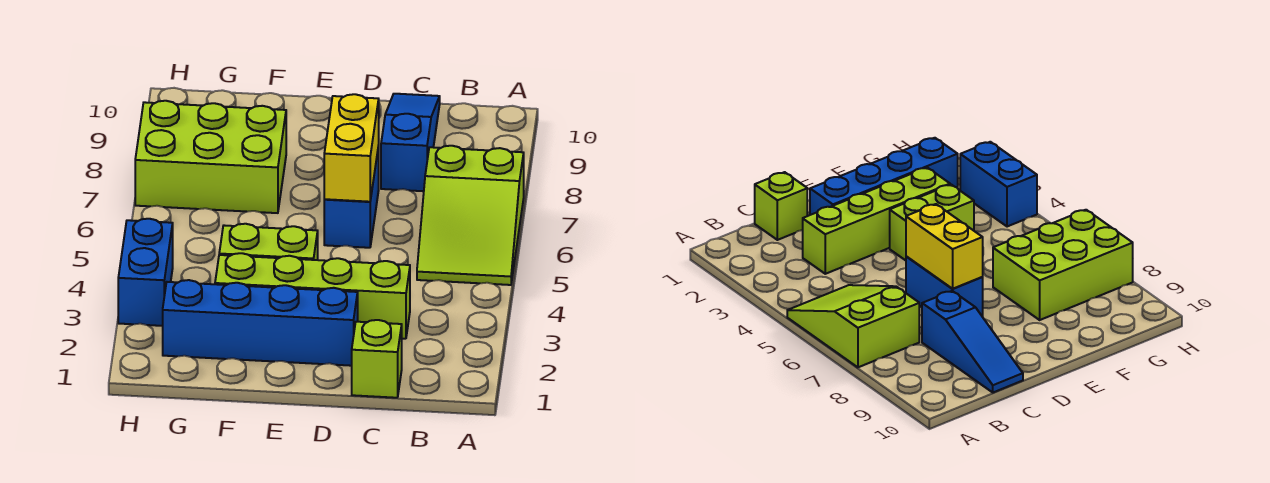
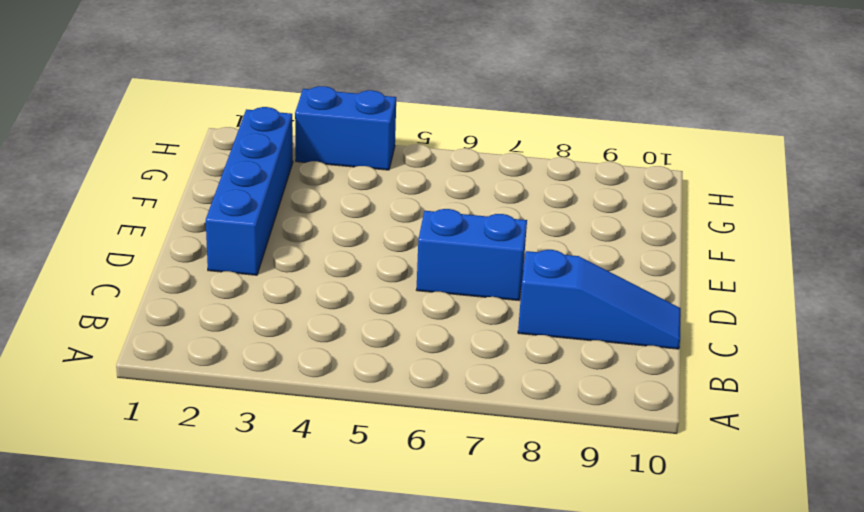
none -> lime 2x3 slope [417,146,524,285]
none -> lime 1x1 brick [352,320,402,398]

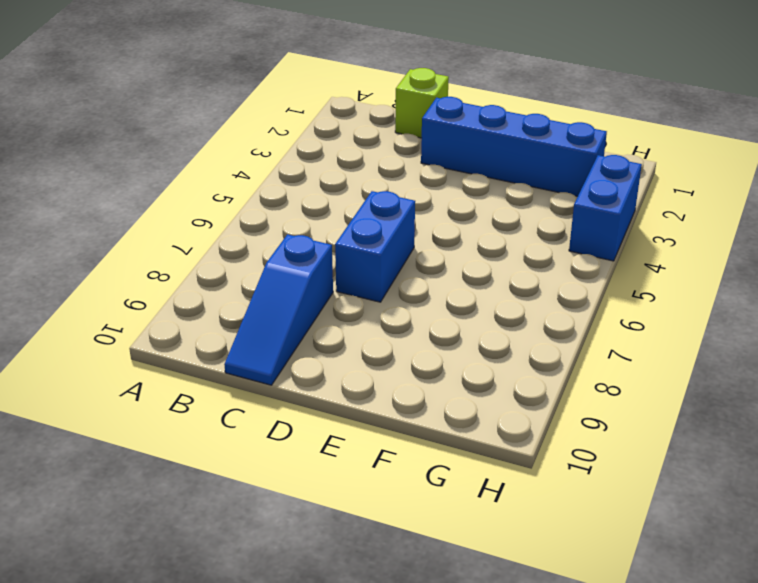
none -> lime 2x3 slope [417,146,524,285]
none -> lime 1x4 brick [215,253,410,339]

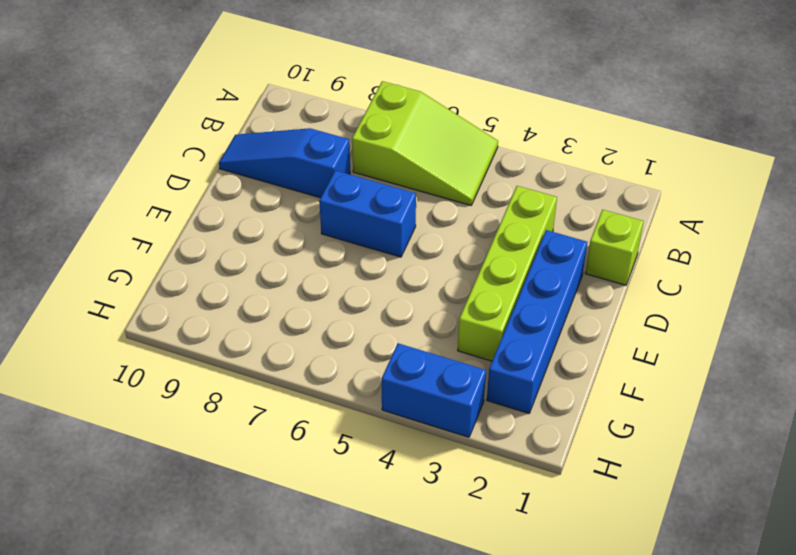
none -> lime 1x2 brick [219,224,318,260]
none -> lime 2x3 brick [135,101,286,213]

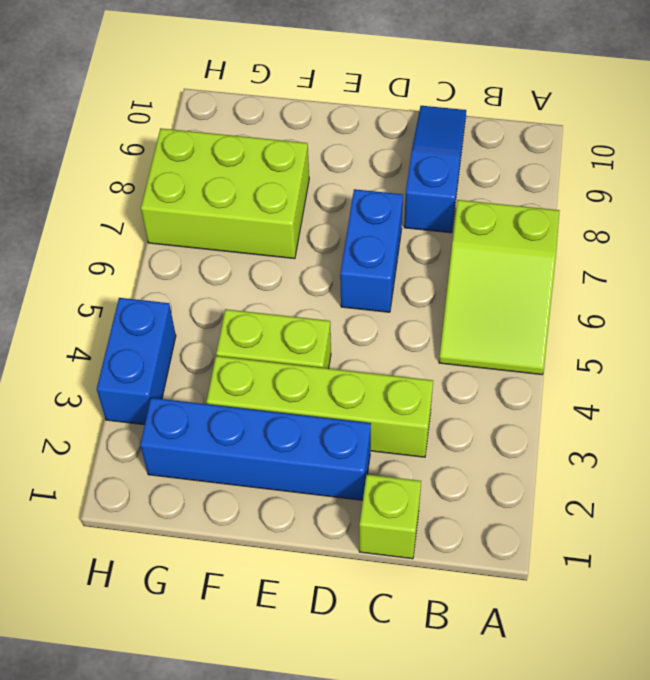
none -> yellow 1x2 brick [324,94,379,202]

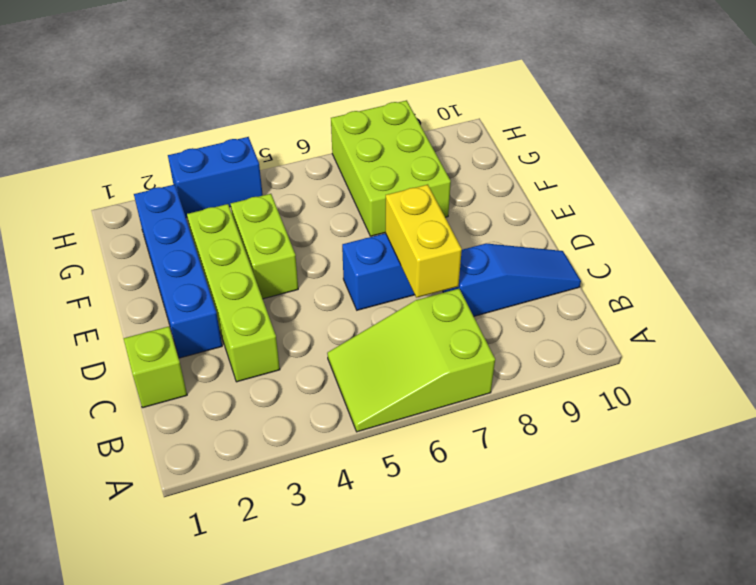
yellow 1x2 brick [386,185,462,298] -> yellow 1x2 brick turned to [324,94,379,202]

